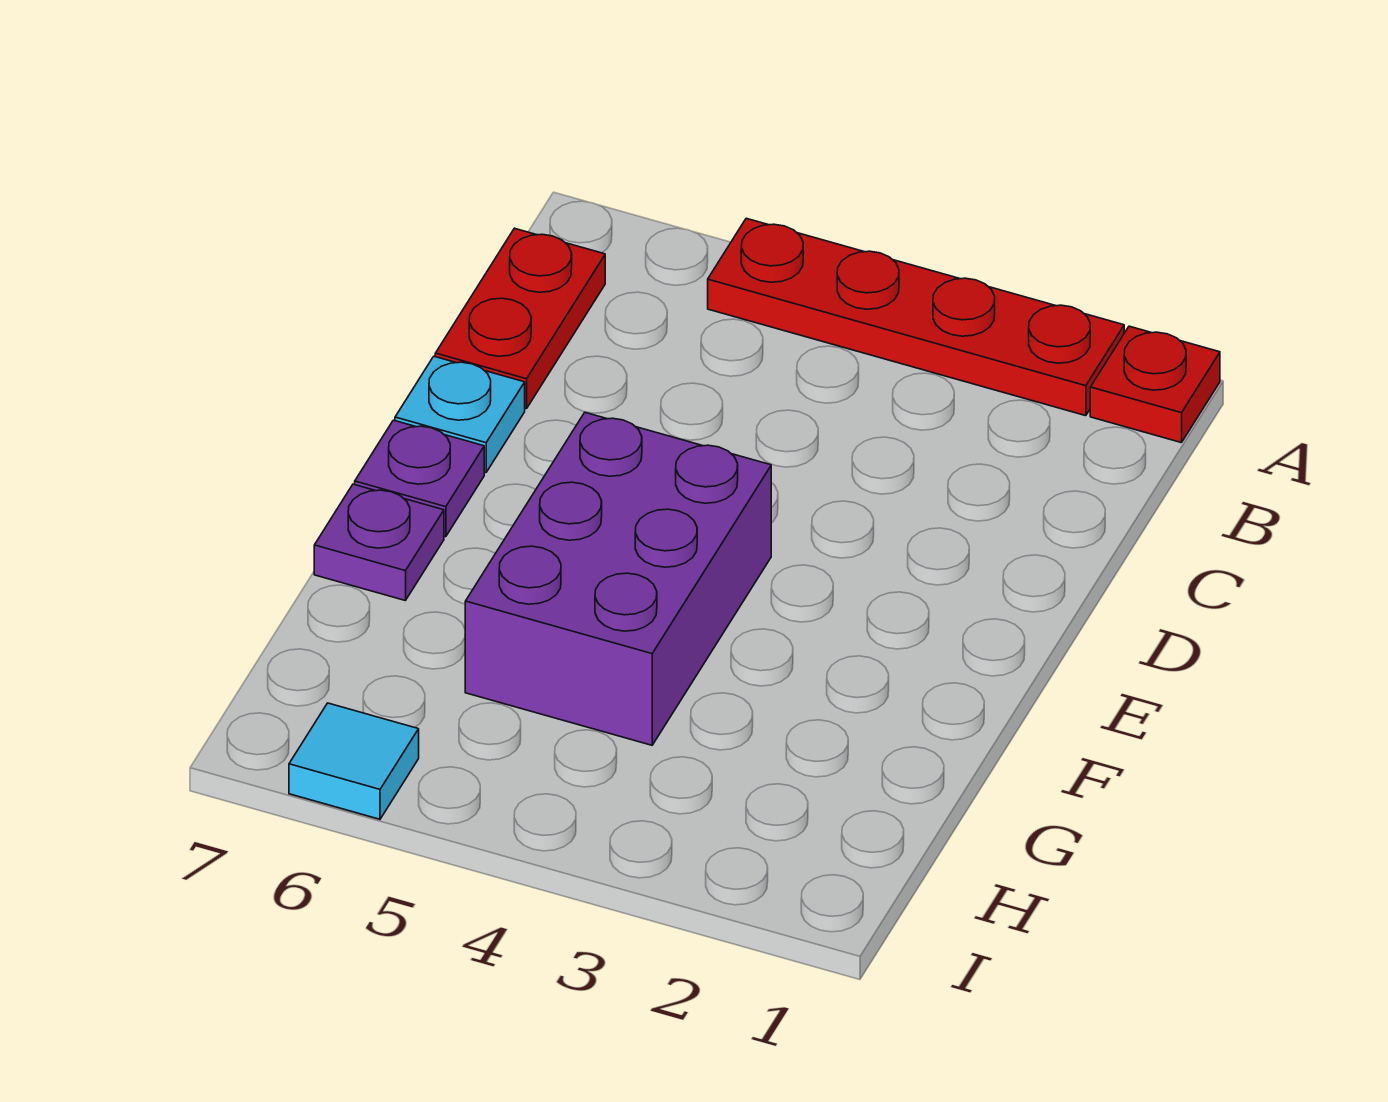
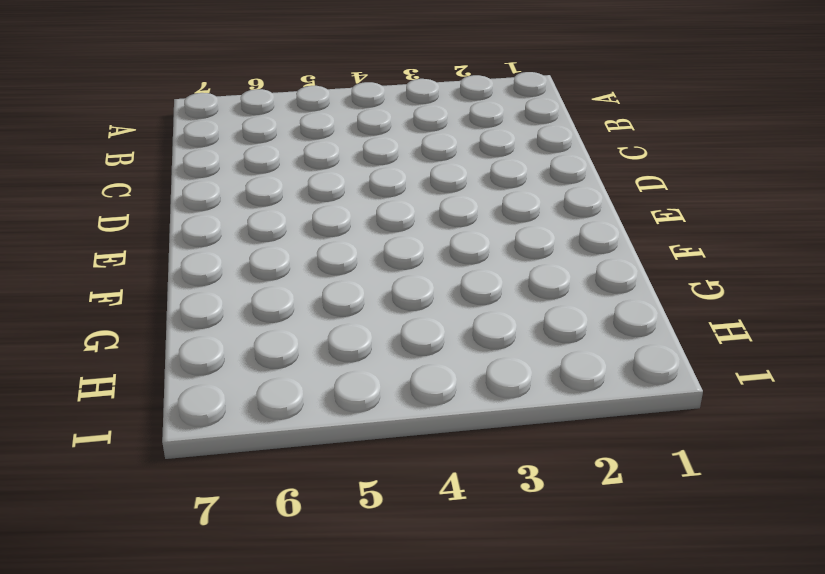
none -> red 1x1 plate [1090,326,1220,443]
none -> red 1x4 plate [708,218,1124,416]

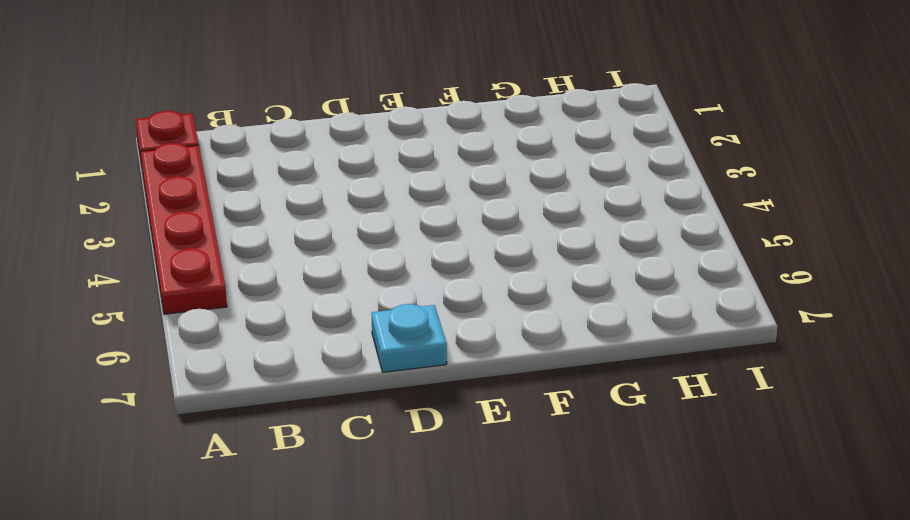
none -> red 1x2 plate [435,228,605,409]
none -> purple 2x3 brick [465,413,771,745]

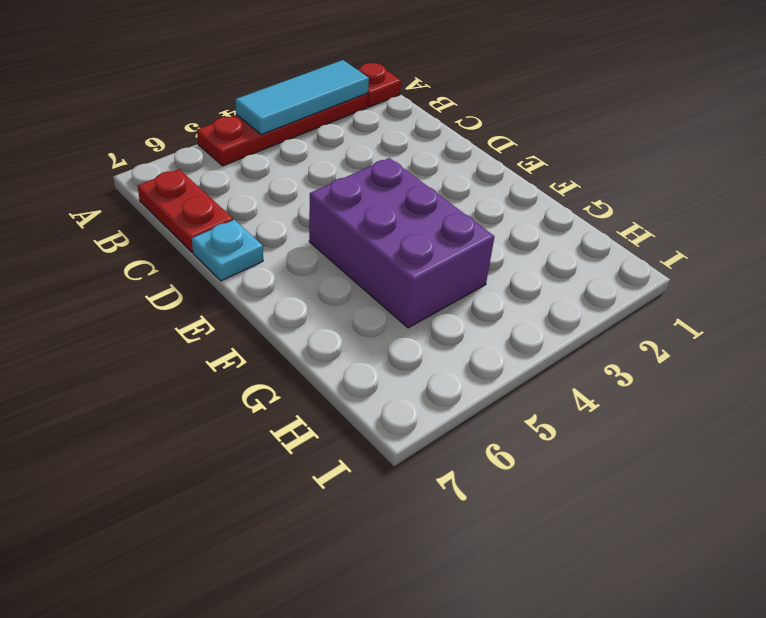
cyan 1x3 tile [235,60,369,135] -> none
none -> purple 1x1 plate [355,420,484,537]
none -> purple 1x1 plate [314,484,444,601]

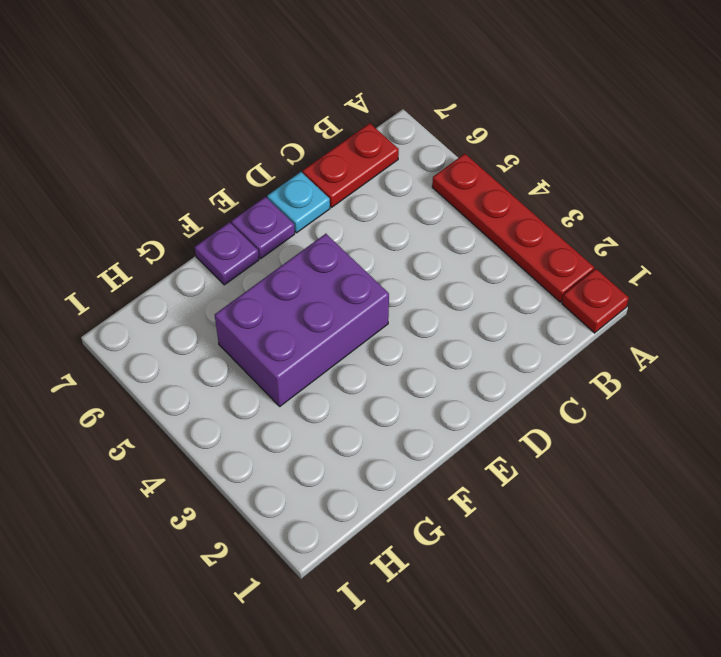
none -> cyan 1x1 tile [289,703,419,819]

